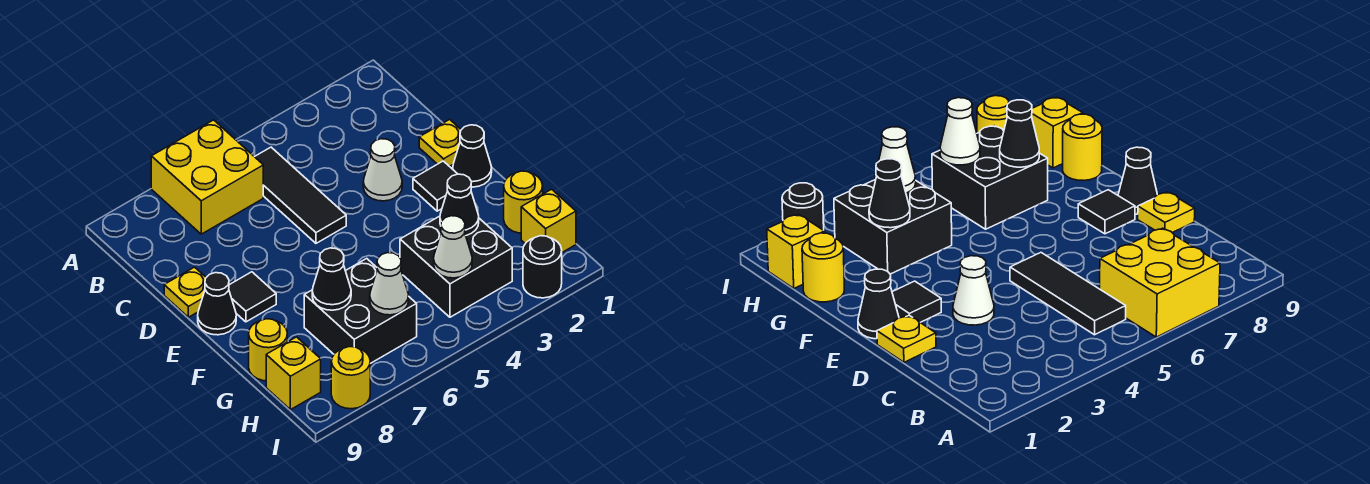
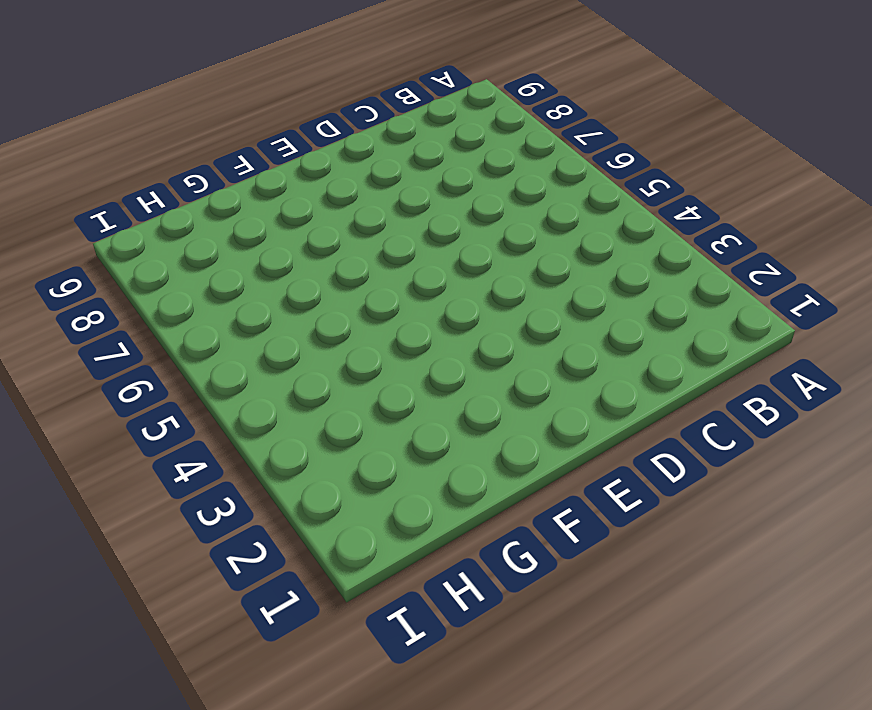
none -> yellow 2x2 brick [151,120,263,234]
none -> black 1x3 tile [255,147,346,243]
none -> yellow 1x1 plate [419,119,461,166]

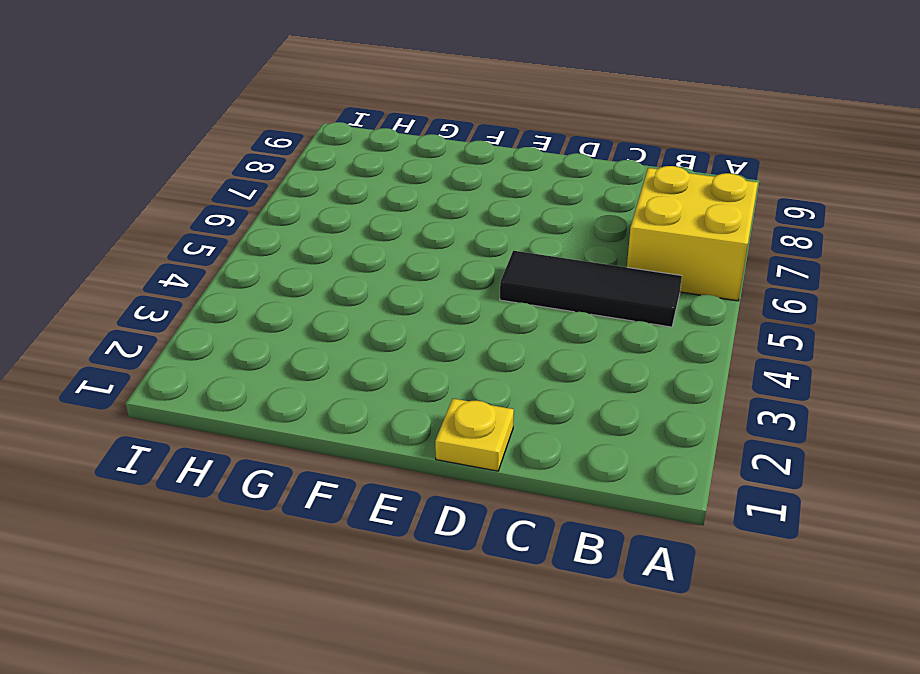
none -> white 1x1 cone [363,139,402,201]
none -> yellow 1x1 plate [164,267,206,317]
none -> black 1x1 cone [453,125,492,187]

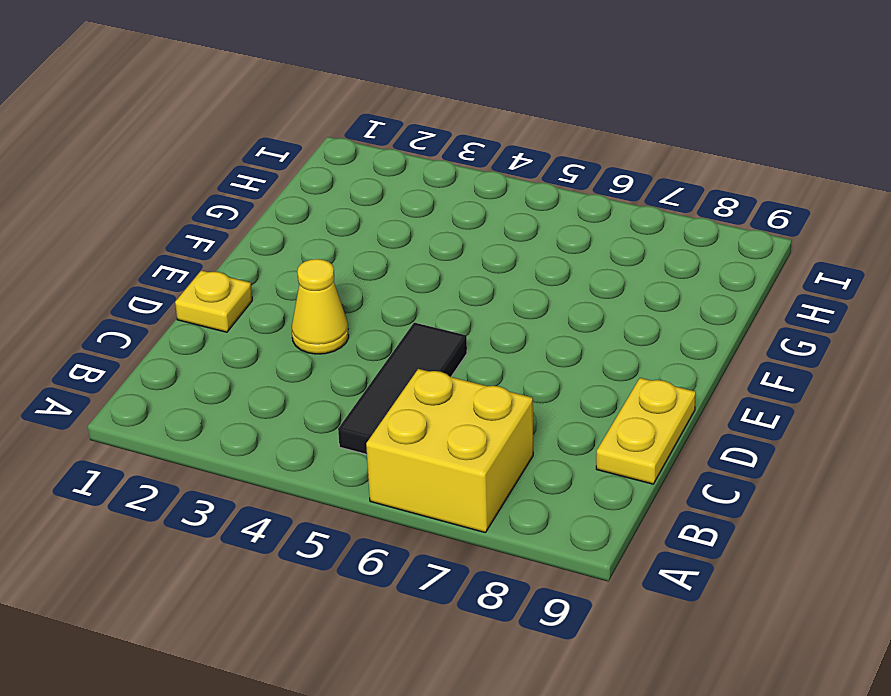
yellow 1x2 plate [596,378,696,484] -> yellow 1x1 plate [164,267,206,317]
yellow 1x1 cone [292,259,349,354] -> white 1x1 cone [363,139,402,201]
none -> black 1x1 cone [453,125,492,187]
none -> black 1x1 tile [413,161,457,211]
none -> black 1x1 tile [229,272,276,322]

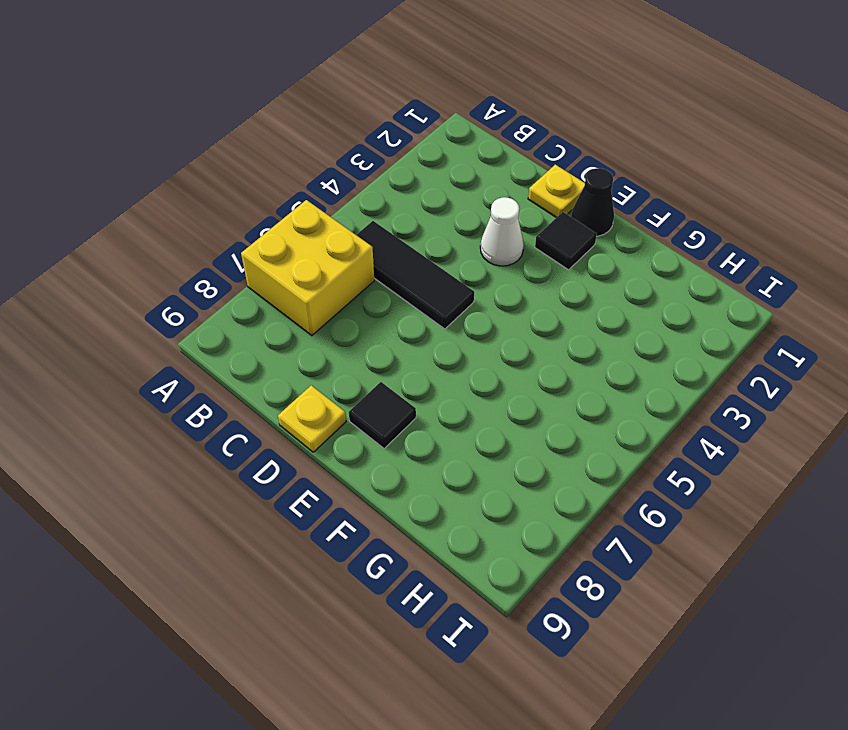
none -> black 1x1 cone [198,273,236,335]
none -> yellow 1x1 round brick [504,171,543,233]
none -> black 2x2 brick [400,216,512,317]

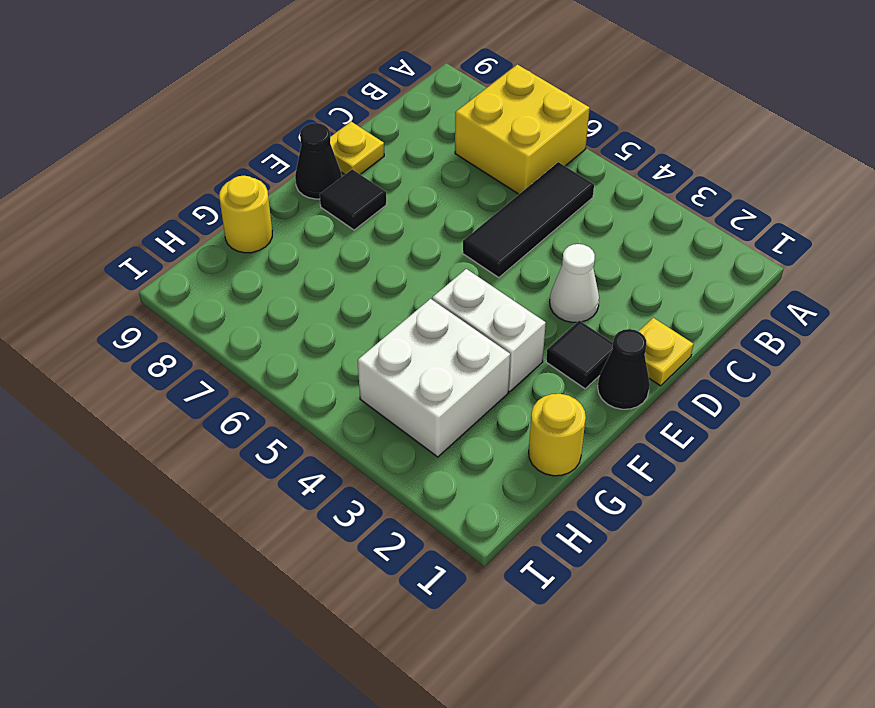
white 1x2 brick [432,269,546,392] -> none
white 2x2 brick [358,299,510,457] -> black 2x2 brick [400,216,512,317]
none -> black 2x2 brick [304,259,417,364]
none -> yellow 1x1 brick [521,189,576,252]
none -> yellow 1x1 brick [266,337,321,410]

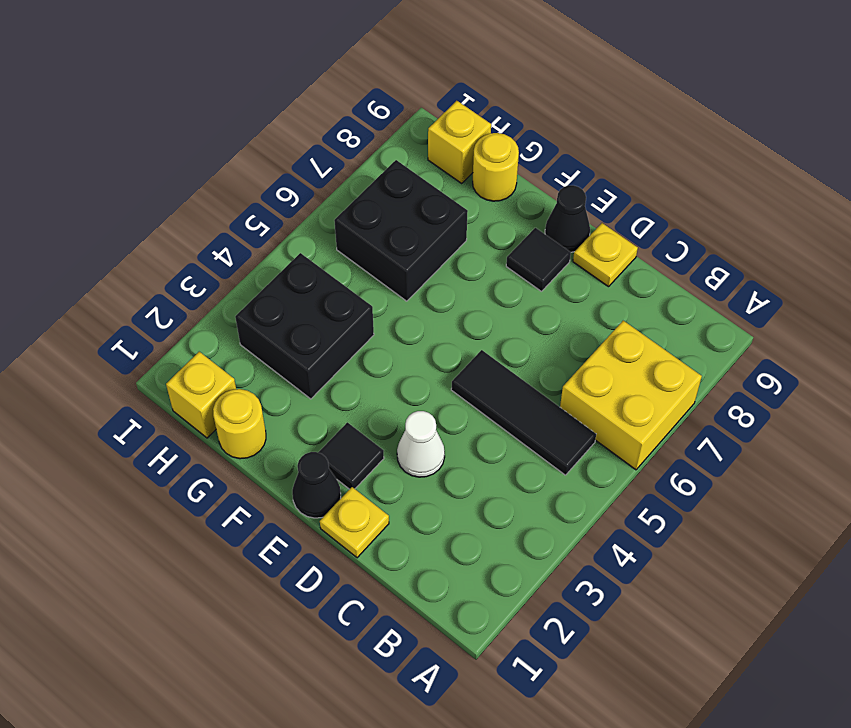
none -> black 1x1 round brick [523,236,562,298]
none -> yellow 1x1 round brick [331,347,370,409]
none -> black 1x1 cone [440,174,479,235]

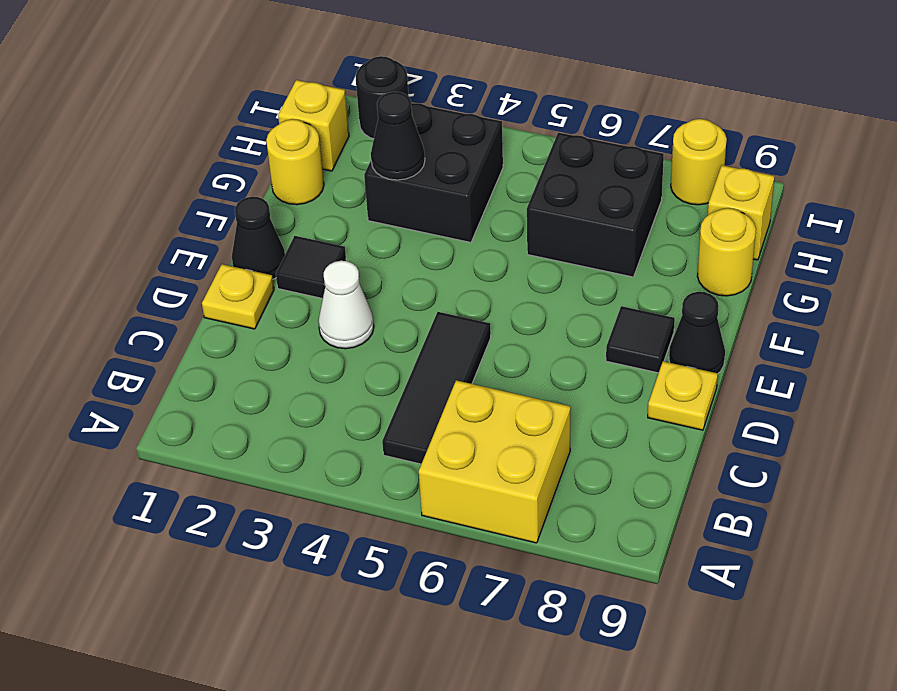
none -> black 1x1 cone [312,248,351,310]
none -> white 1x1 cone [434,216,472,278]
none -> white 1x1 cone [370,253,409,315]

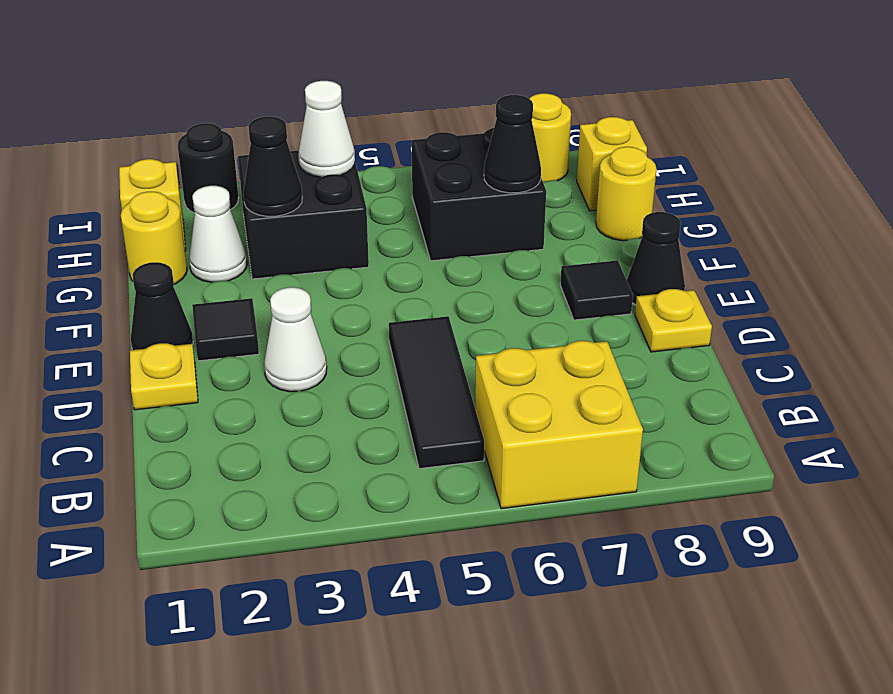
white 1x1 cone [189,186,247,282] -> white 1x1 cone moved to [370,253,409,315]

